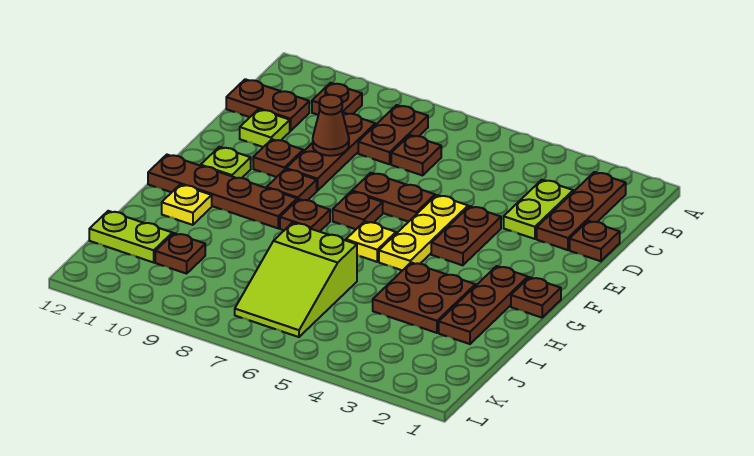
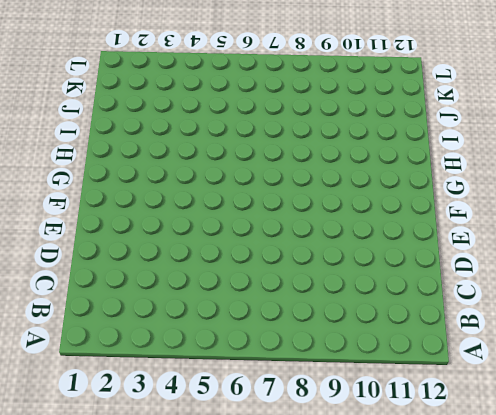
none -> brown 1x3 plate [537,172,626,250]
none -> brown 1x2 plate [358,105,428,164]
none -> brown 1x1 plate [312,83,362,115]

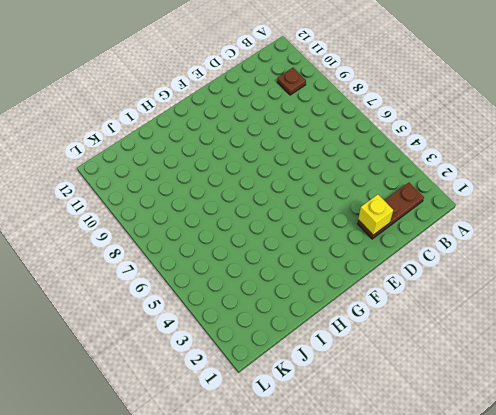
yellow 1x1 brick [358,195,393,235] -> none
none -> brown 1x2 plate [358,105,428,164]
none -> lime 1x2 plate [504,180,573,239]
none -> brown 1x1 plate [391,135,441,176]

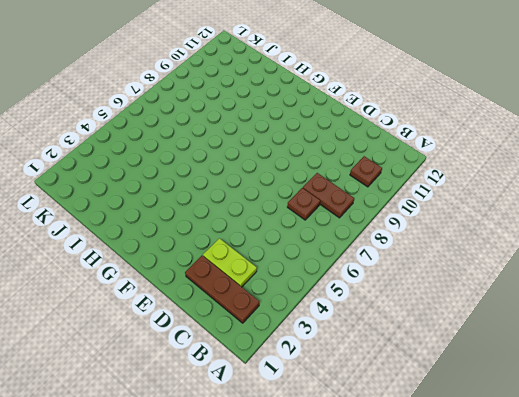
none -> brown 1x3 plate [286,113,375,191]
none -> brown 1x2 plate [226,79,309,131]
none -> brown 1x1 plate [570,221,620,261]

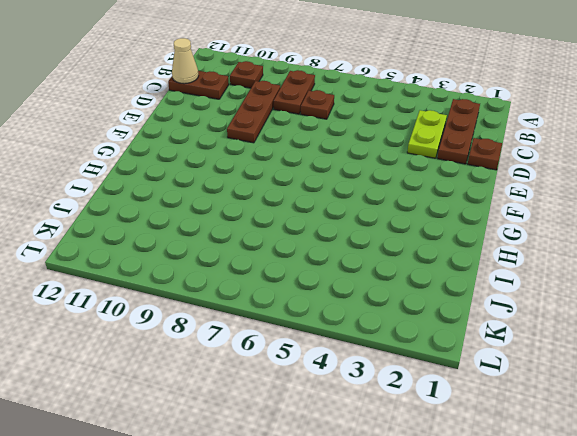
tan 1x1 cone [172,38,198,84] -> none
none -> lime 1x1 plate [240,109,290,147]
none -> brown 1x2 plate [431,206,501,265]
none -> yellow 1x3 plate [379,195,468,271]

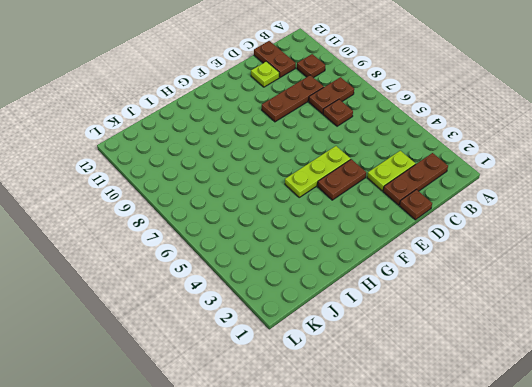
lime 1x3 plate [285,146,351,197] -> yellow 1x3 plate [379,195,468,271]
none -> brown 1x2 plate [352,173,435,222]
none -> brown 1x1 plate [253,139,303,177]
none -> brown 1x1 plate [333,191,383,229]

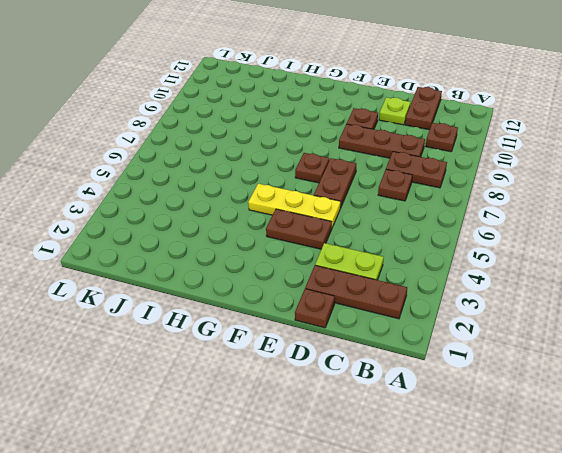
none -> brown 1x1 plate [267,169,317,200]
none -> lime 1x1 plate [201,147,251,178]
none -> brown 1x1 plate [511,277,561,318]

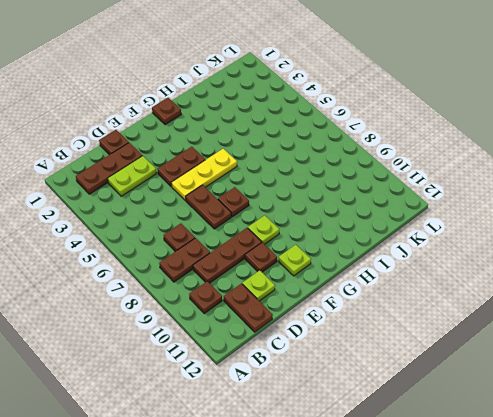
lime 1x1 plate [248,215,279,244] -> brown 1x1 plate [267,169,317,200]
none -> brown 1x3 plate [439,266,528,344]
none -> yellow 1x1 plate [346,221,396,262]
none -> brown 1x1 plate [280,199,330,232]

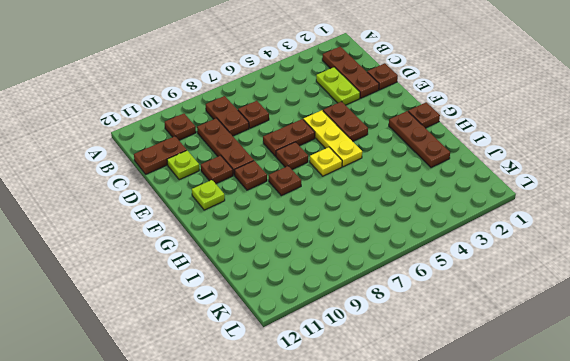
none -> brown 1x4 plate [148,155,297,228]
none -> brown 2x2 plate [373,263,475,333]
none -> yellow 1x1 plate [162,184,212,225]

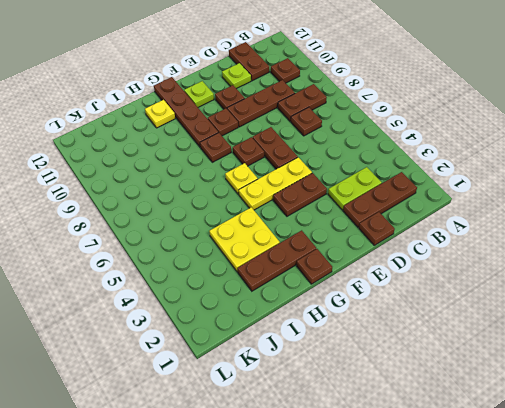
yellow 2x2 plate [209,207,280,272] -> brown 2x2 plate [373,263,475,333]
none -> lime 2x3 slope [235,223,357,337]
none -> brown 1x1 plate [155,233,205,274]
none -> lime 1x2 plate [89,211,172,262]

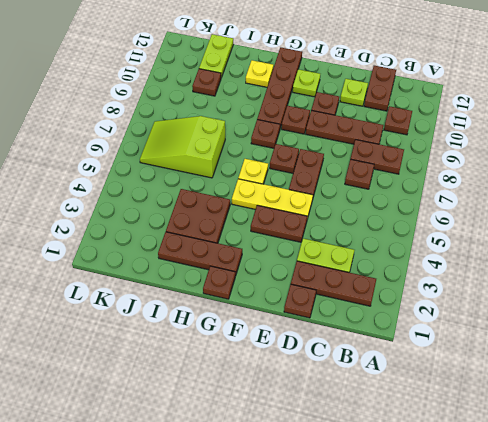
none -> brown 1x1 cone [313,95,349,156]

